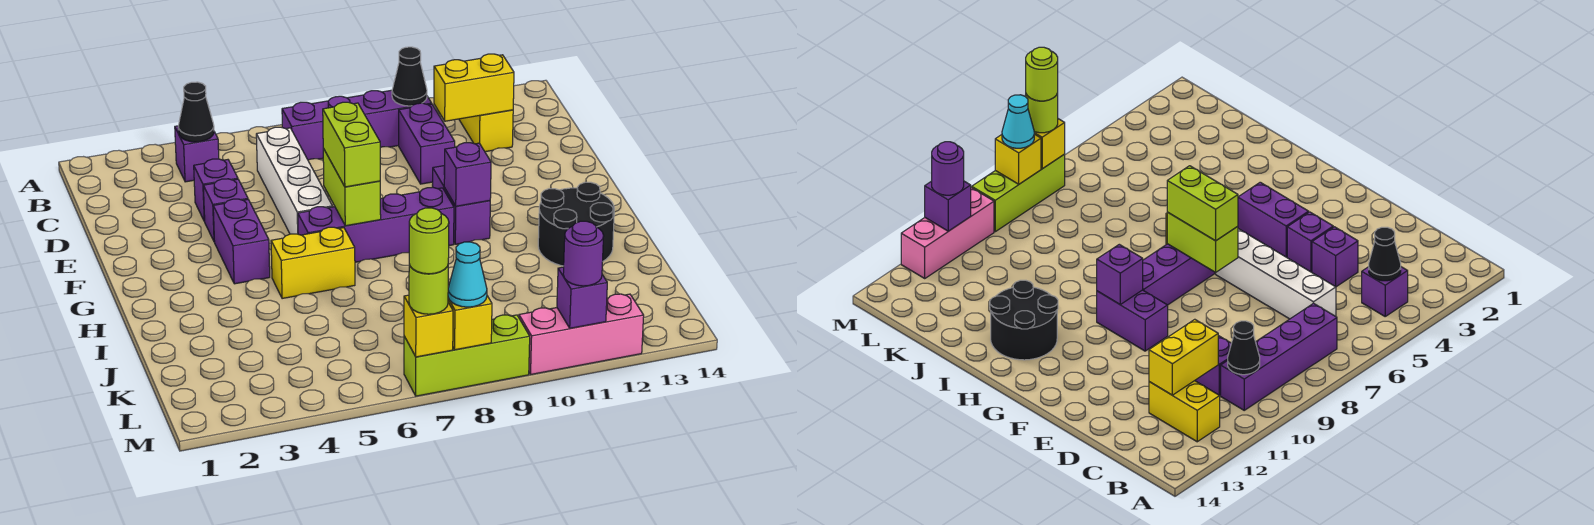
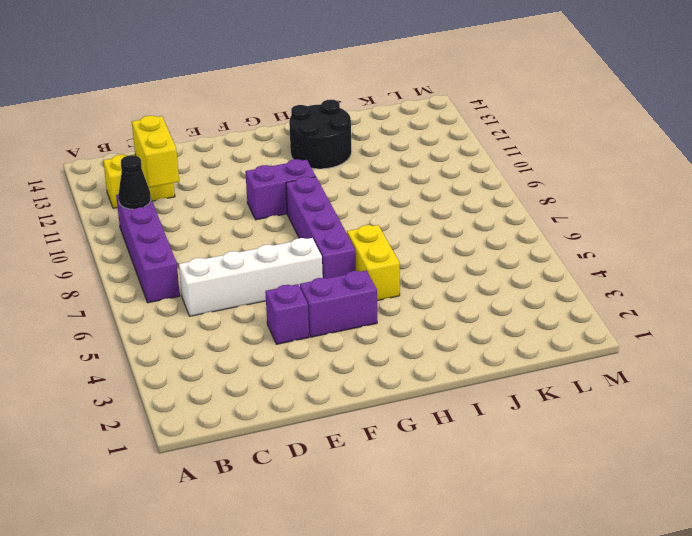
none -> purple 1x1 brick [175,126,219,182]
none -> purple 1x2 brick [399,103,455,184]
none -> purple 1x1 brick [194,159,238,221]

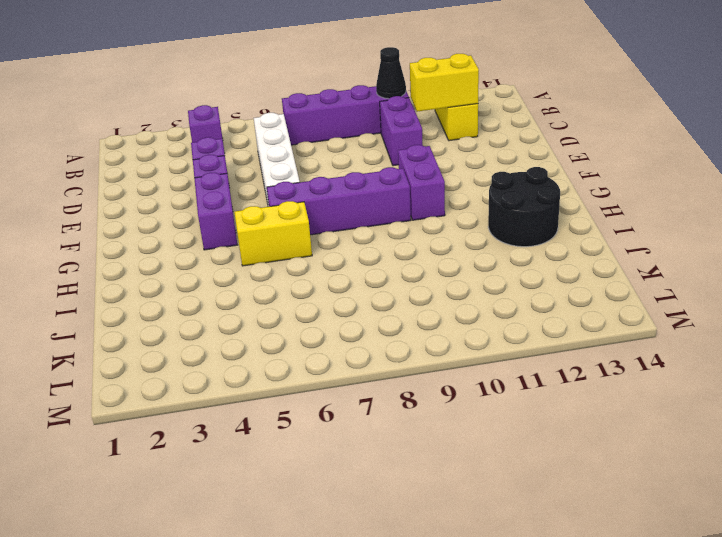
none -> lime 1x3 brick [404,315,530,396]
none -> pink 1x3 brick [519,294,644,374]
none -> black 1x1 cone [178,82,214,142]

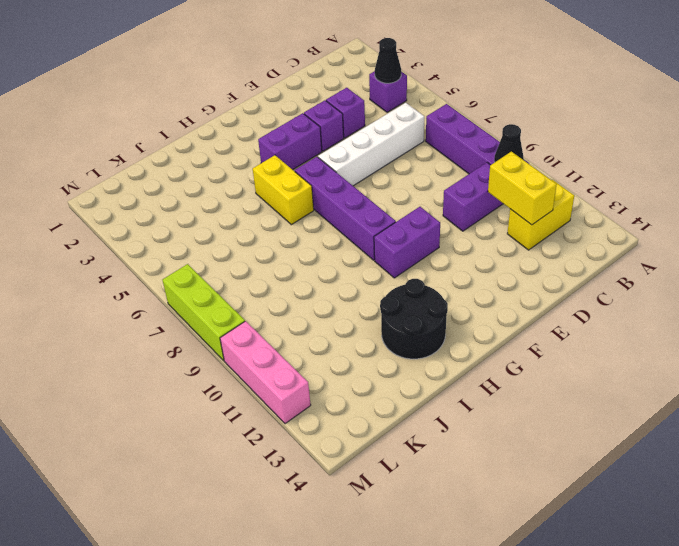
none -> lime 1x2 brick [323,149,381,226]
none -> purple 1x1 brick [444,143,491,206]
none -> yellow 1x1 brick [404,295,453,357]

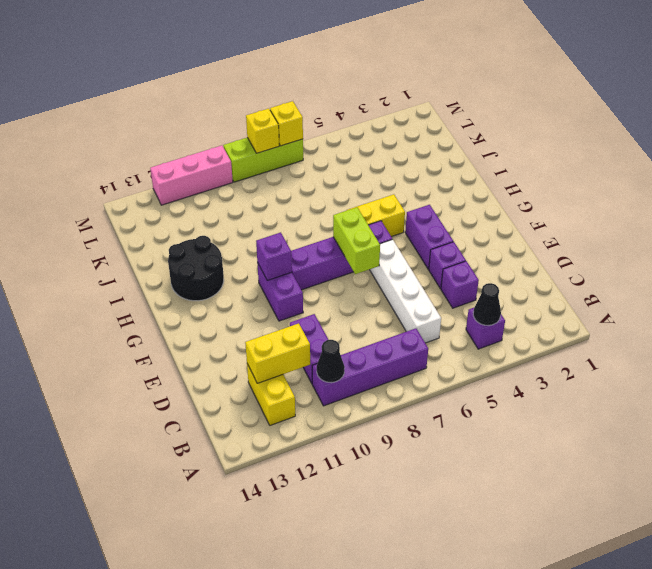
none -> purple 1x1 brick [557,267,607,328]
none -> lime 1x2 brick [323,102,380,187]
none -> lime 1x1 round brick [409,264,448,314]

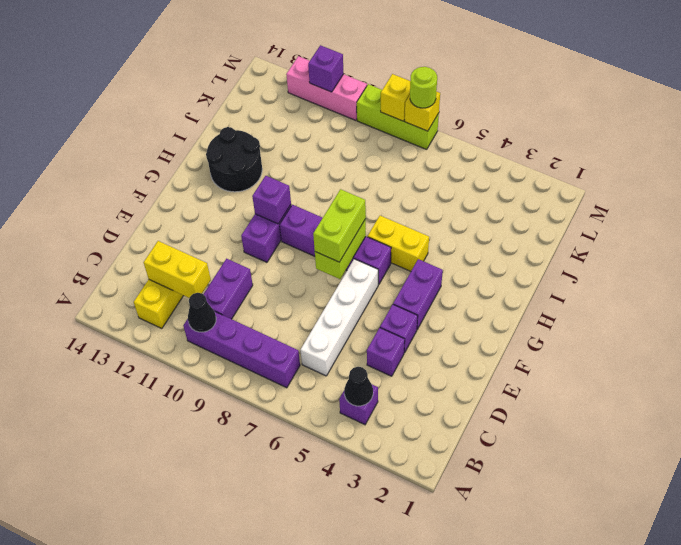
none -> cyan 1x1 cone [448,242,487,307]
none -> purple 1x1 round brick [563,221,604,286]
none -> lime 1x1 round brick [409,208,449,274]

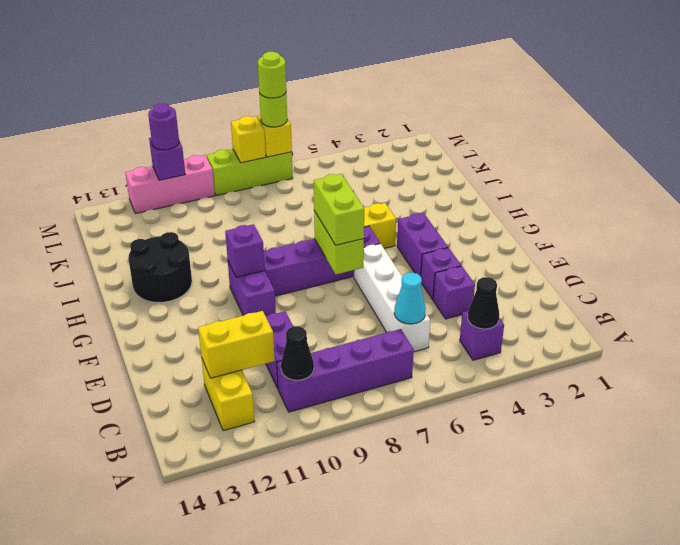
cyan 1x1 cone [394,272,426,324] -> cyan 1x1 cone moved to [448,242,487,307]

